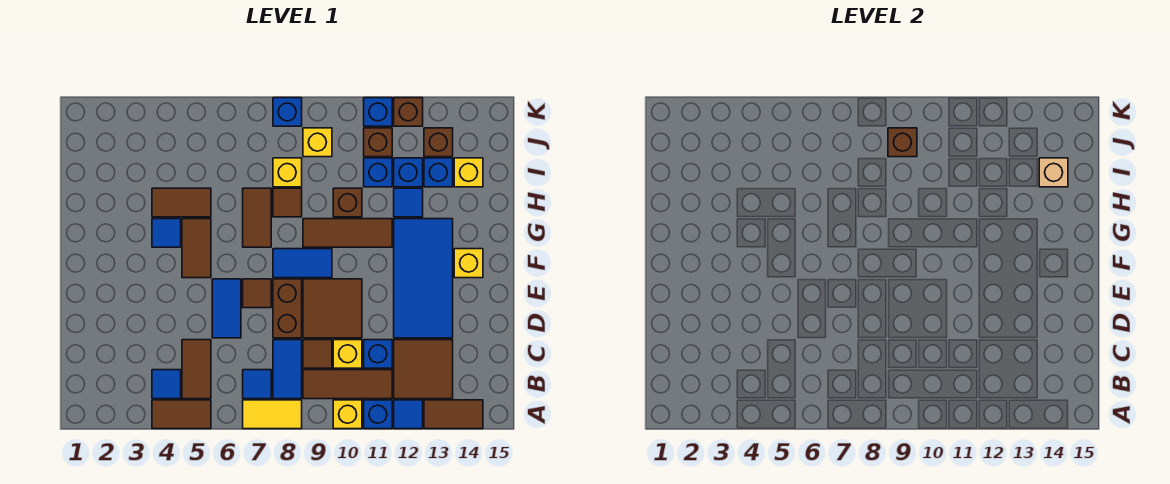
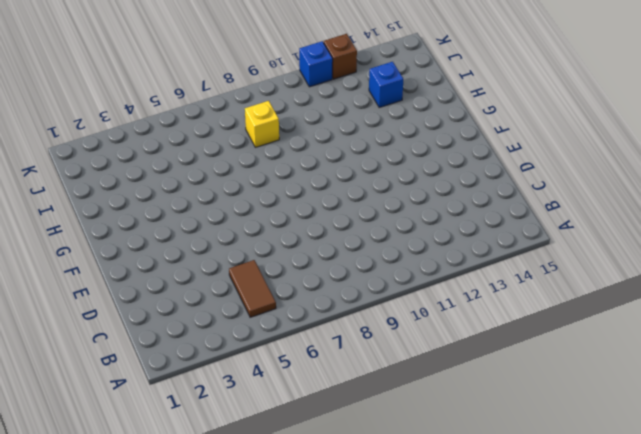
none -> brown 1x2 tile [152,400,211,429]
none -> yellow 1x2 tile [243,400,302,429]
none -> yellow 1x1 brick [333,400,362,429]
none -> blue 1x1 brick [364,400,392,429]

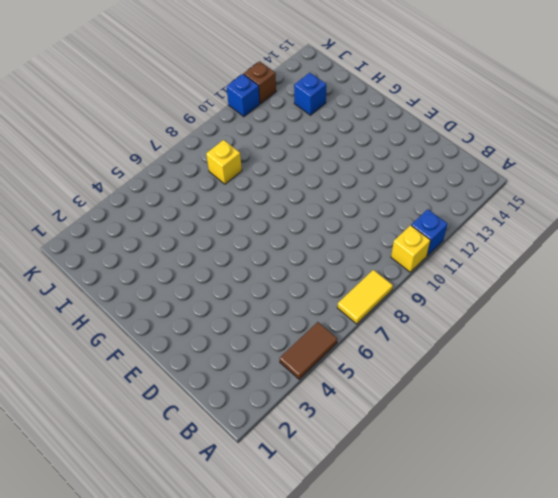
none -> blue 1x1 tile [394,400,423,429]
none -> brown 1x2 tile [424,400,483,429]
none -> blue 1x1 tile [152,370,181,399]
none -> brown 1x2 tile [182,340,211,399]

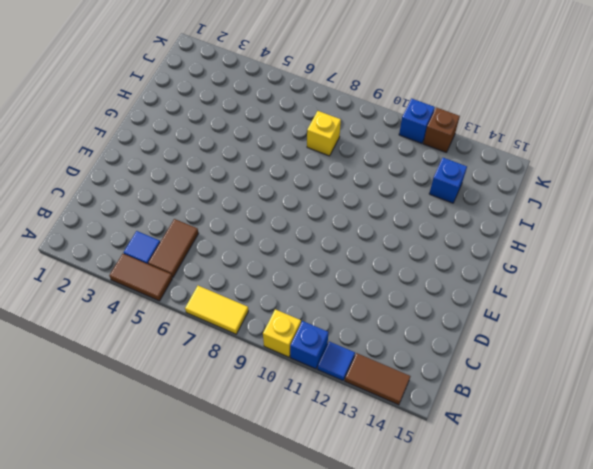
none -> blue 1x1 tile [243,370,271,399]
none -> blue 1x2 tile [273,340,302,399]
none -> brown 1x3 tile [303,370,392,399]
none -> brown 2x2 tile [394,340,453,399]

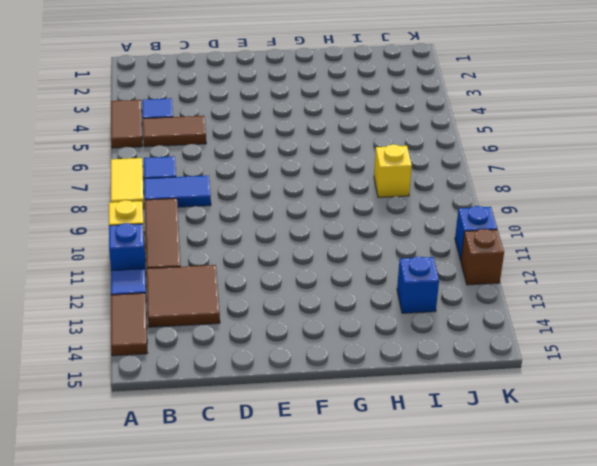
none -> brown 1x1 tile [303,340,332,368]
none -> yellow 1x1 brick [333,340,362,368]
none -> blue 1x1 brick [364,340,392,368]
none -> blue 1x2 tile [212,279,241,338]

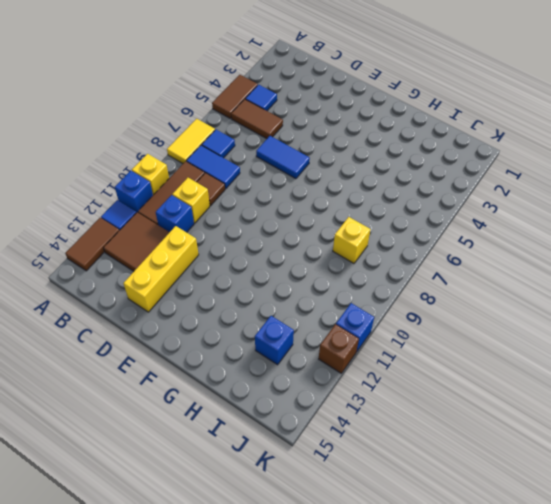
yellow 1x3 brick [123,226,199,312] -> blue 2x4 tile [394,219,453,338]
none -> brown 1x2 brick [273,279,302,338]
none -> brown 2x2 tile [303,279,362,338]
none -> brown 1x1 tile [243,279,271,308]
none -> brown 1x2 tile [182,219,211,278]

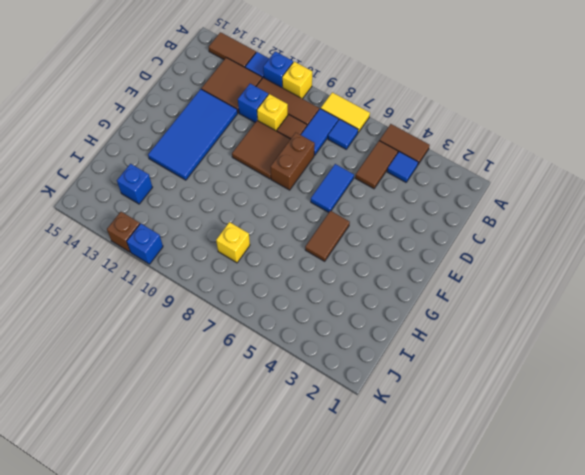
none -> brown 1x1 tile [243,279,271,308]
none -> blue 1x2 tile [273,249,332,278]
none -> yellow 1x1 brick [454,249,483,278]
none -> blue 1x1 tile [152,219,181,247]

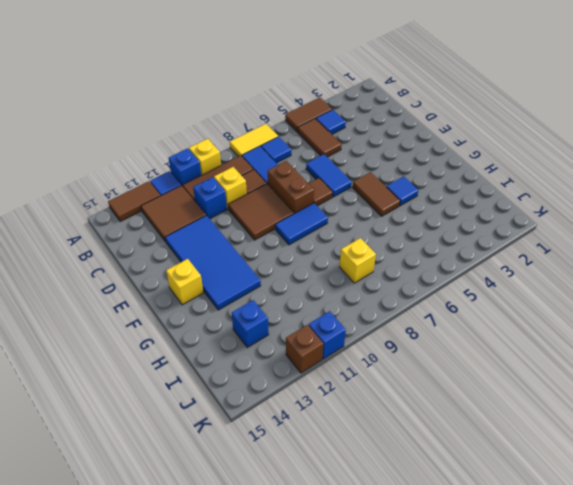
none -> brown 1x2 tile [243,188,271,247]
none -> brown 1x3 tile [303,219,392,247]
none -> brown 1x2 tile [152,188,211,217]
none -> brown 1x1 tile [273,188,302,217]

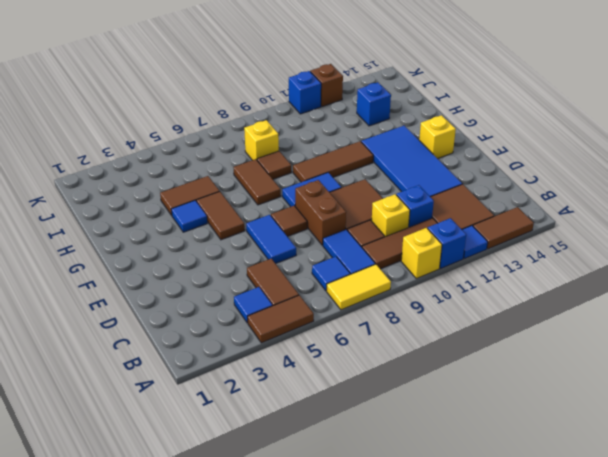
none -> brown 1x1 brick [333,188,362,217]
none -> blue 1x1 tile [394,188,423,217]
none -> blue 1x1 brick [364,158,392,187]
none -> blue 1x1 brick [394,158,423,187]

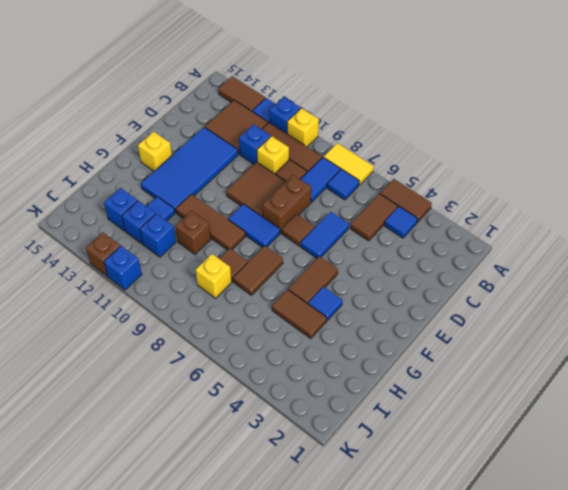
none -> yellow 1x1 brick [454,158,483,187]
none -> yellow 1x1 brick [303,128,332,157]
none -> brown 1x1 brick [364,128,392,157]
none -> brown 1x1 brick [424,128,453,157]

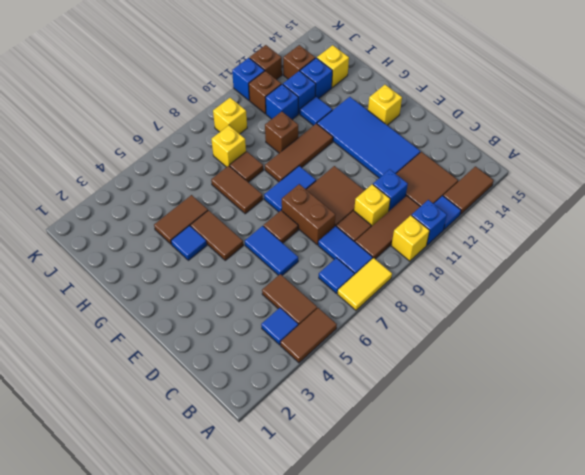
none -> blue 1x1 brick [273,98,302,126]
none -> tan 1x1 brick [1039,158,1068,187]
none -> brown 1x1 brick [888,128,917,157]

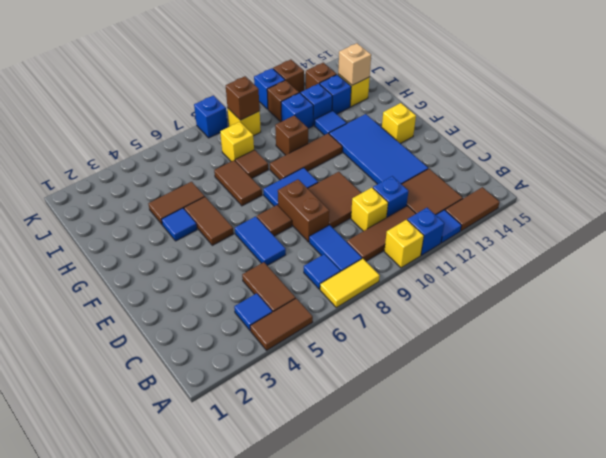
none -> brown 1x1 tile [303,340,332,368]

